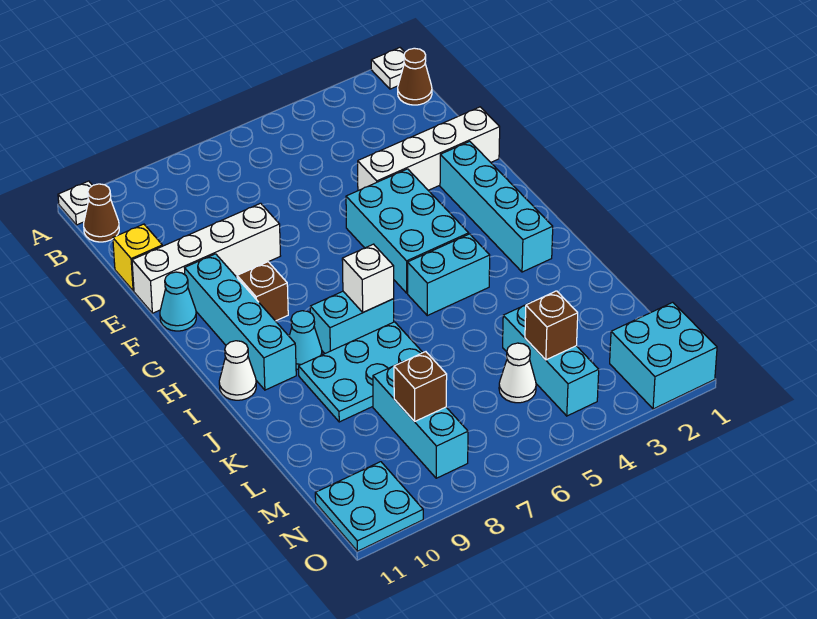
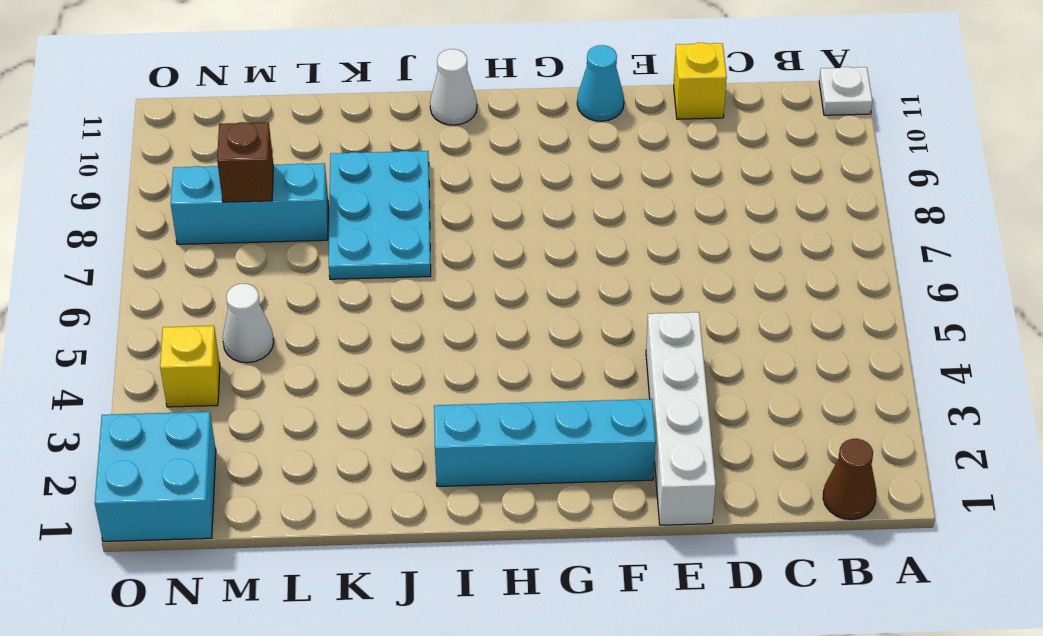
yellow 1x1 brick [160,326,220,407] -> cyan 1x3 brick [503,305,599,416]
none -> white 1x1 plate [371,48,405,89]
none -> brown 1x1 cone [84,184,119,242]
none -> white 1x4 brick [132,203,280,313]

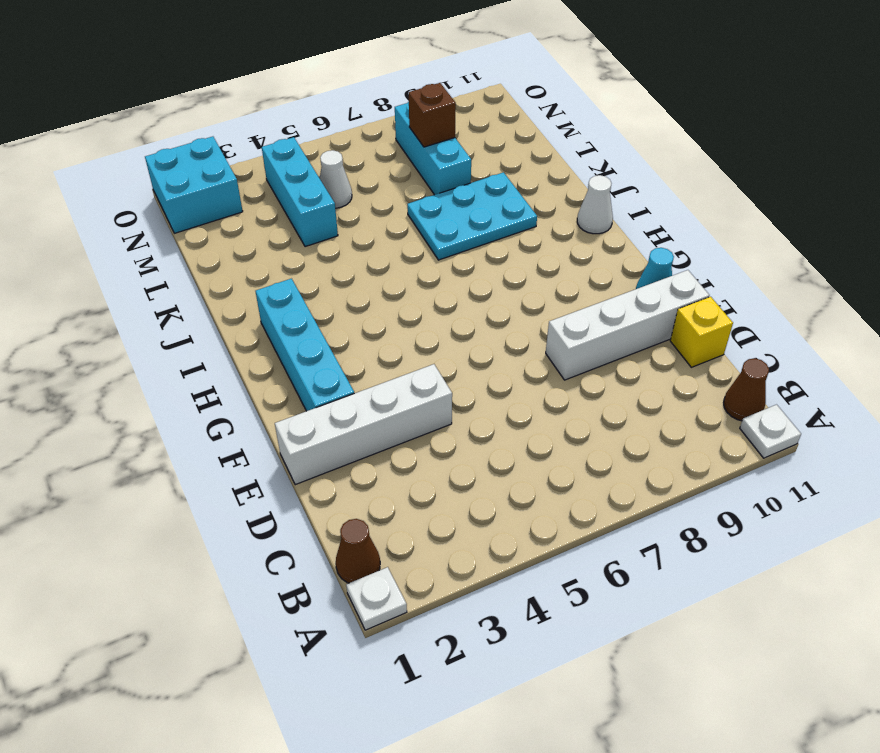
none -> cyan 2x3 brick [346,169,469,293]
none -> cyan 1x4 brick [185,254,296,390]
none -> brown 1x1 brick [237,262,288,321]

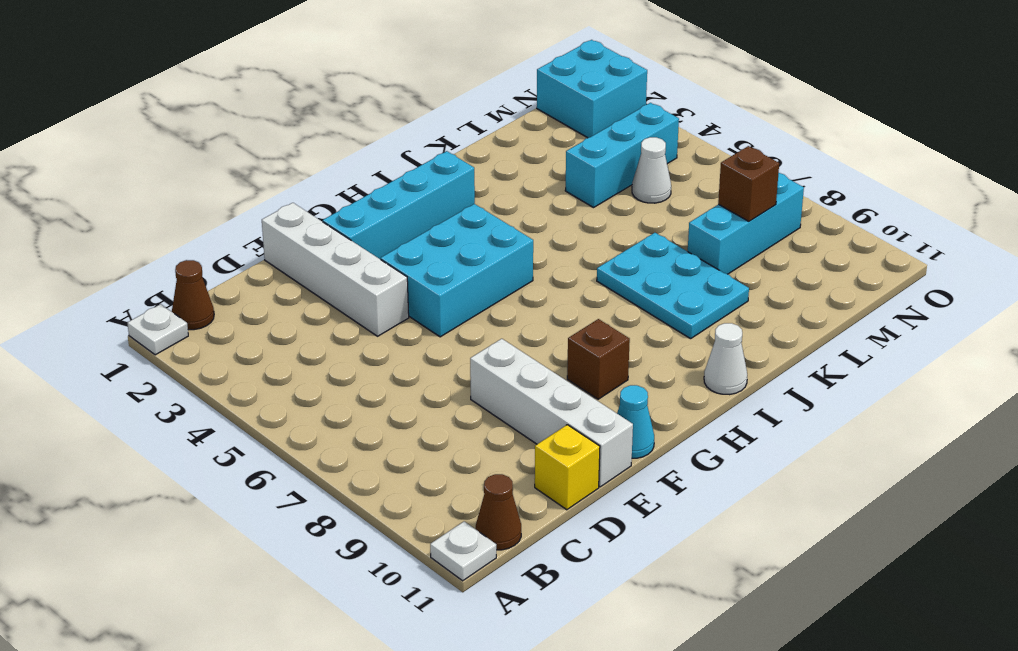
none -> cyan 1x4 brick [185,254,296,390]
none -> cyan 1x2 brick [408,234,490,316]
none -> cyan 1x2 brick [310,291,394,353]

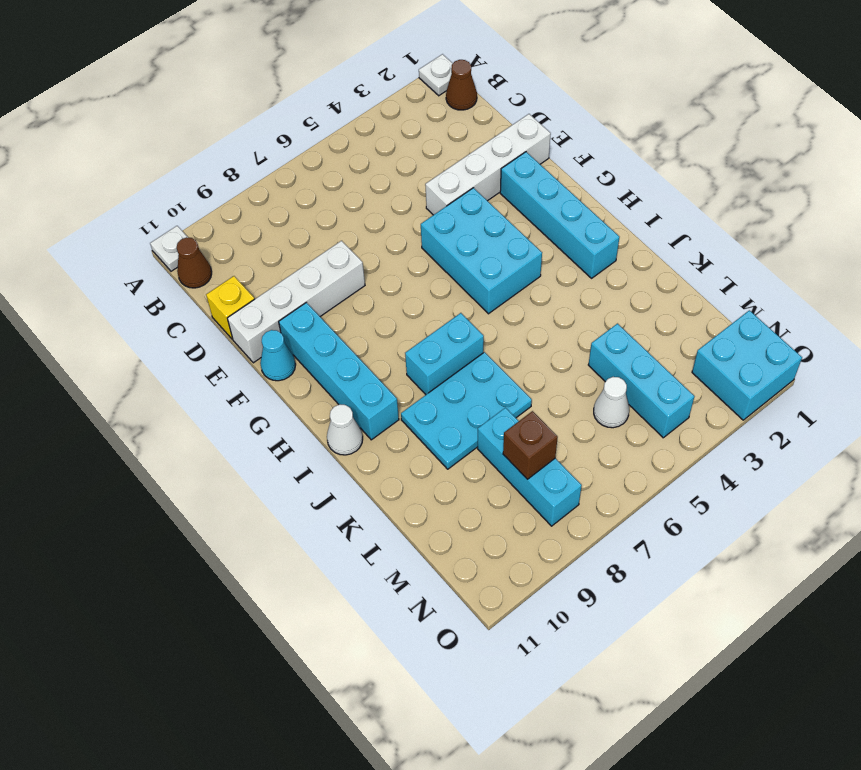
none -> brown 1x1 brick [237,262,288,321]
none -> cyan 1x2 brick [408,234,490,316]
none -> cyan 1x1 cone [289,311,322,370]

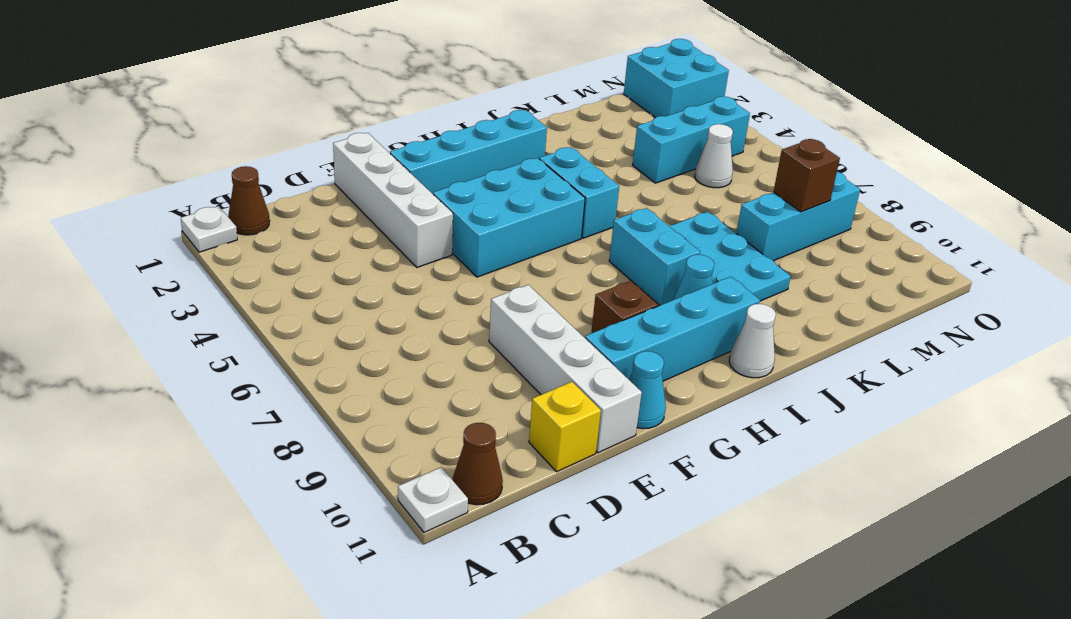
none -> cyan 2x2 plate [315,462,423,551]
none -> white 1x1 brick [342,244,394,312]
none -> brown 1x1 brick [525,291,578,360]

